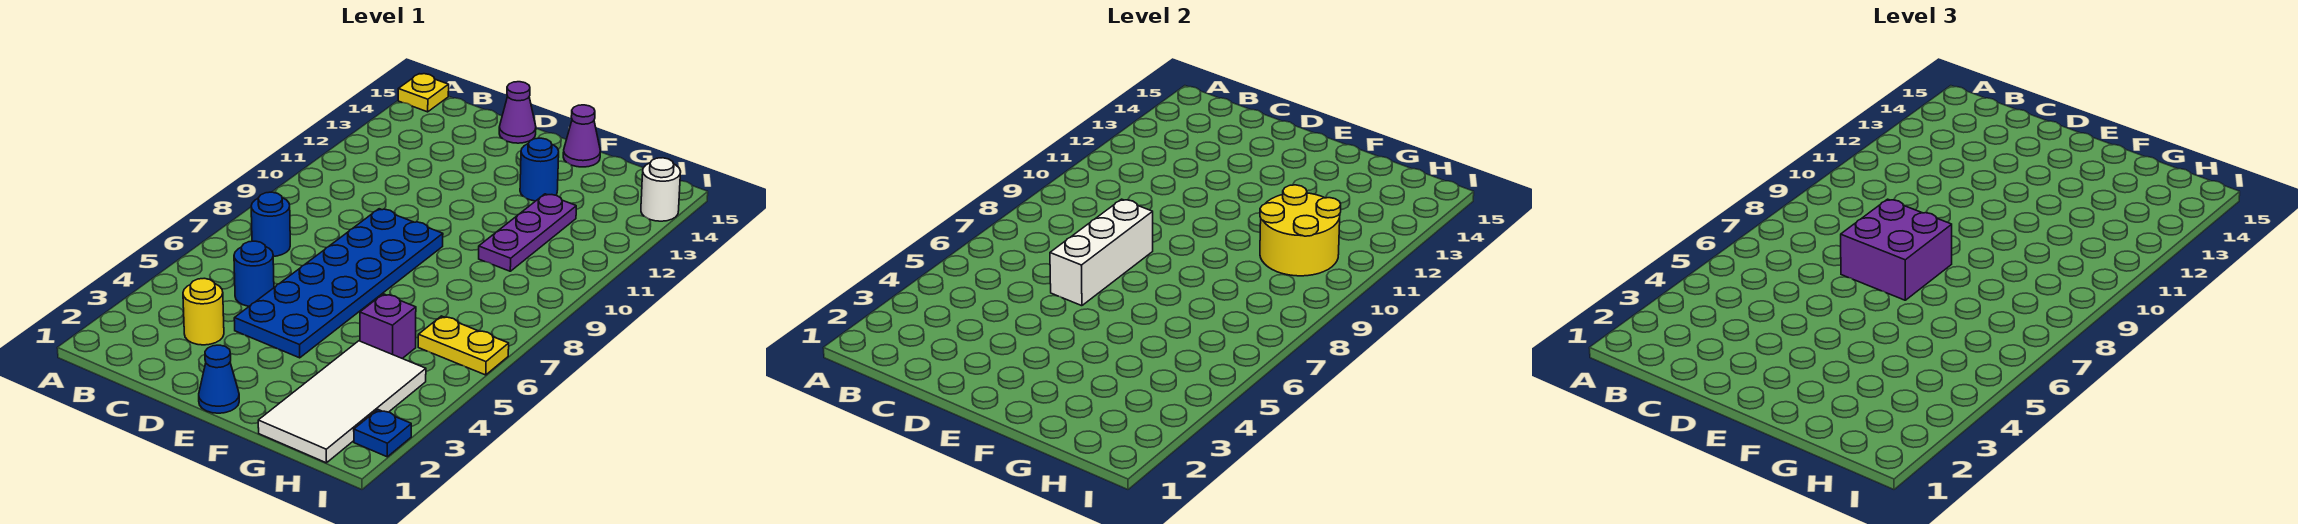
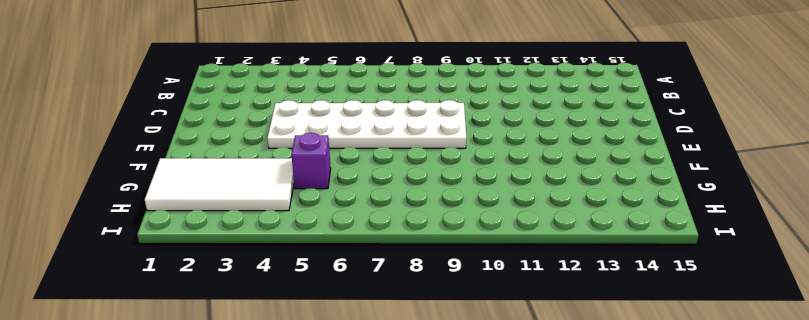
white 2x6 plate [267,100,466,148] -> blue 2x6 plate [234,209,443,358]
none -> yellow 1x1 plate [398,74,449,112]
none -> blue 1x1 round brick [251,192,290,256]
none -> yellow 1x1 round brick [183,278,224,345]

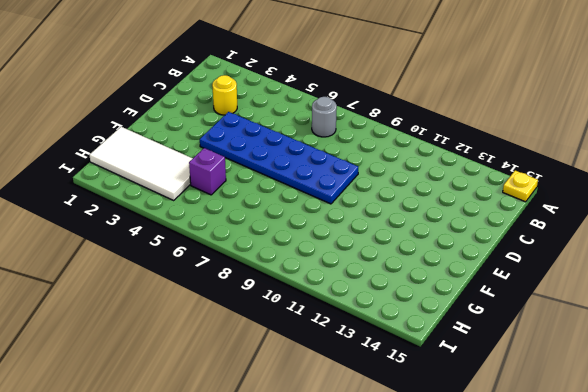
grey 1x1 round brick [312,97,337,137] -> blue 1x1 round brick [251,192,290,256]
none -> blue 1x1 round brick [234,241,274,306]
none -> purple 1x1 cone [499,82,536,143]
none -> blue 1x1 cone [199,345,239,413]

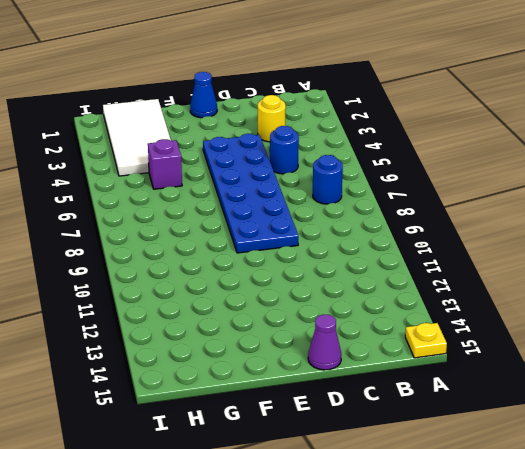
none -> blue 1x1 round brick [520,138,559,201]
none -> purple 1x1 cone [563,105,600,167]
none -> purple 1x3 plate [479,194,576,271]

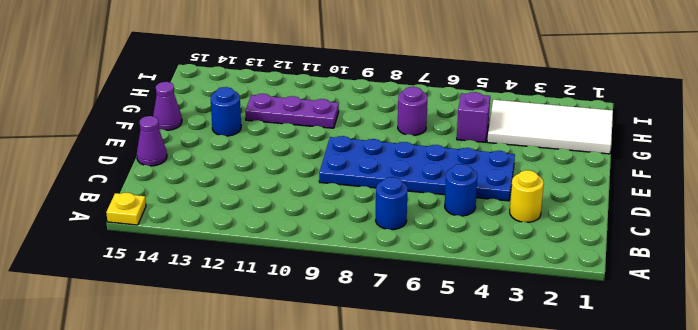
purple 1x1 round brick [398,87,427,136] -> none
none -> blue 1x1 cone [199,345,239,413]
none -> yellow 1x2 plate [418,316,509,375]
none -> blue 1x1 plate [354,410,411,457]

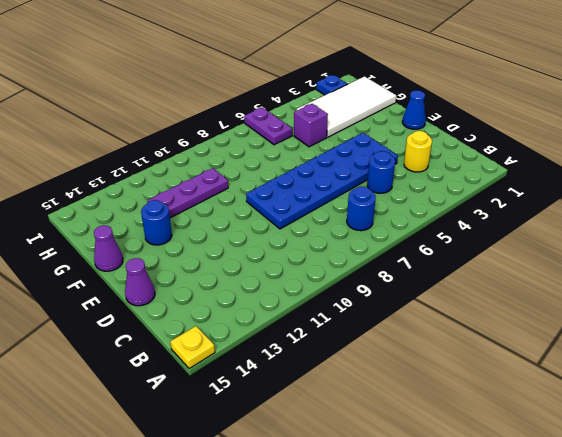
purple 1x2 plate [244,107,292,145] -> yellow 1x2 plate [418,316,509,375]
none -> white 1x1 round brick [641,158,681,221]
none -> white 1x3 brick [1050,199,1153,306]
none -> yellow 2x2 round brick [1260,185,1341,276]

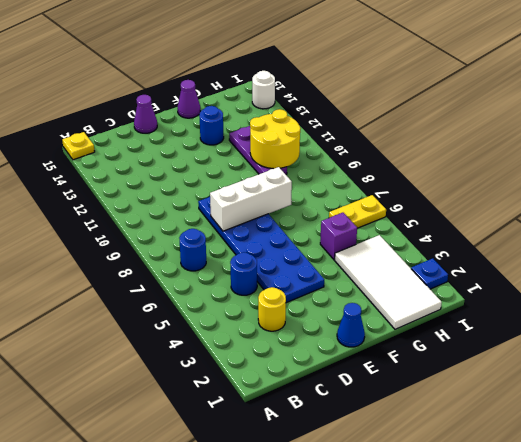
white 1x3 brick [210,167,292,231] -> white 1x3 brick turned to [1050,199,1153,306]
none -> purple 2x2 brick [1841,199,1952,300]

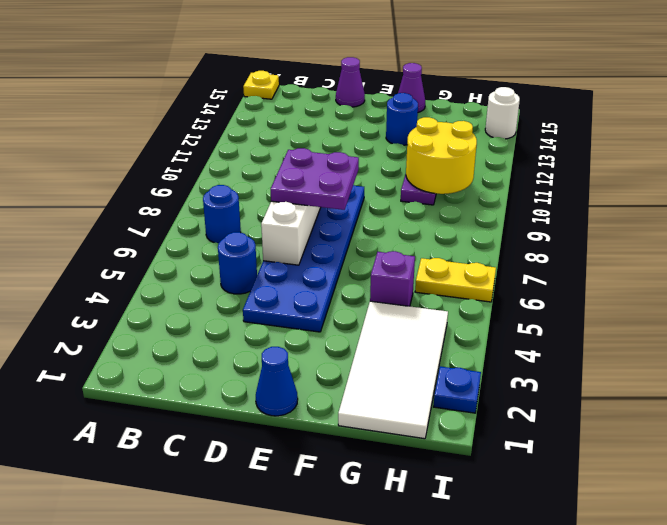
purple 2x2 plate [271,148,359,210] -> purple 2x2 brick [1841,199,1952,300]
none -> yellow 1x1 round brick [183,278,224,345]

